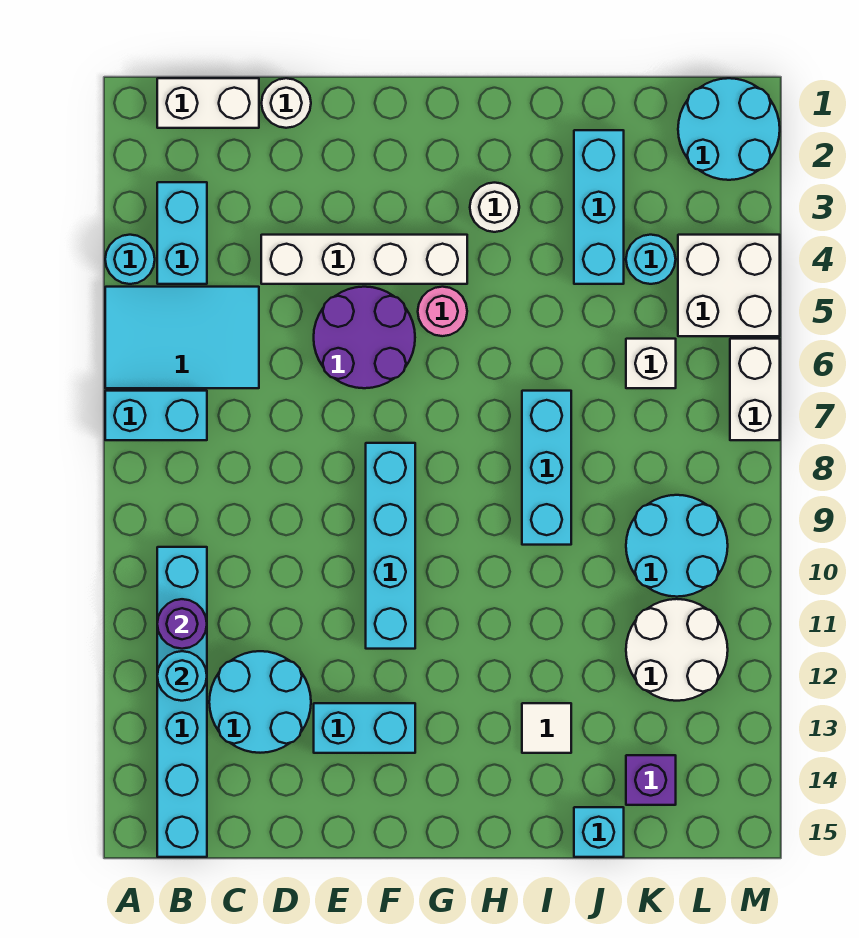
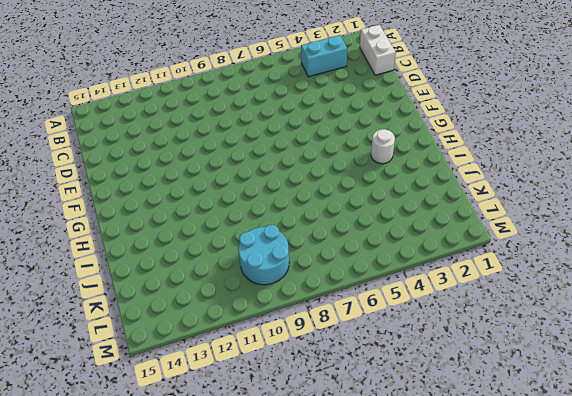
none -> cyan 1x1 round brick [105,235,155,284]
none -> cyan 2x3 tile [105,287,259,388]
none -> cyan 1x2 brick [105,391,207,440]

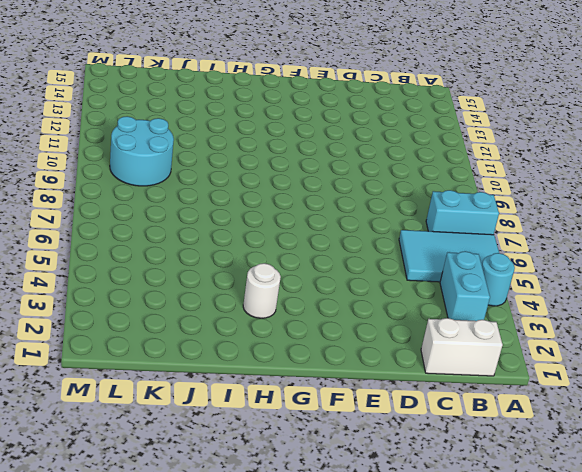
none -> cyan 1x6 brick [157,547,207,857]
none -> cyan 2x2 round brick [209,651,311,753]
none -> white 1x1 round brick [262,78,311,128]

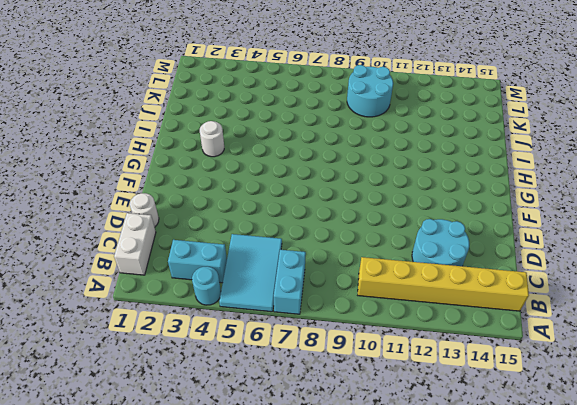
yellow 1x6 brick [358,257,529,311] -> cyan 1x6 brick [157,547,207,857]
none -> white 1x4 brick [261,235,467,284]
none -> purple 2x2 round brick [314,287,415,388]
none -> cyan 1x2 brick [314,703,415,753]

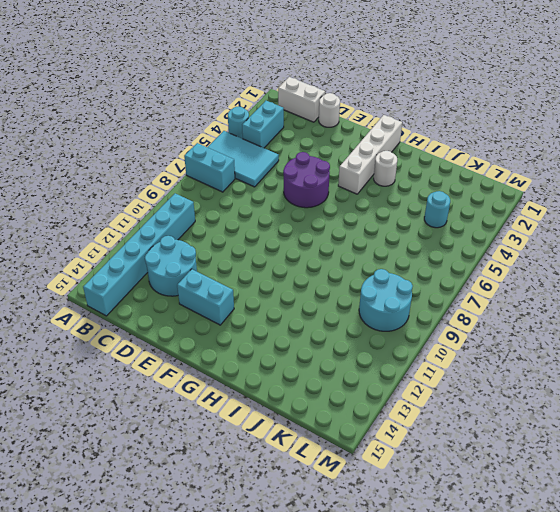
white 1x4 brick [338,115,402,194] -> white 1x4 brick turned to [261,235,467,284]
none -> cyan 1x4 brick [366,443,415,649]
none -> pink 1x1 round brick [418,287,467,336]
none -> cyan 1x3 brick [522,391,571,545]

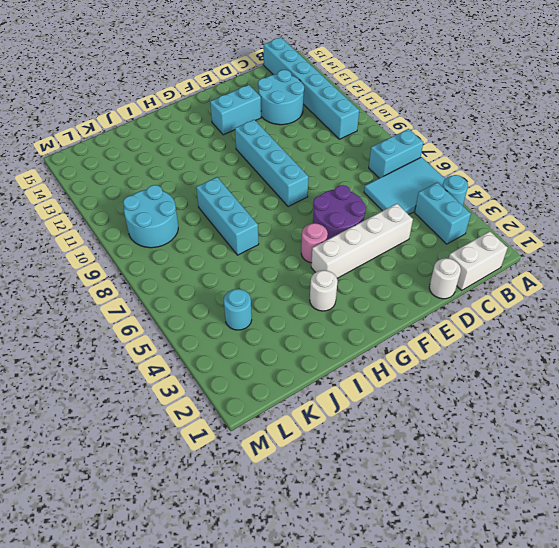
none -> white 1x1 tile [522,703,571,753]
none -> cyan 1x3 brick [574,130,624,284]
none -> cyan 1x1 brick [574,807,624,857]

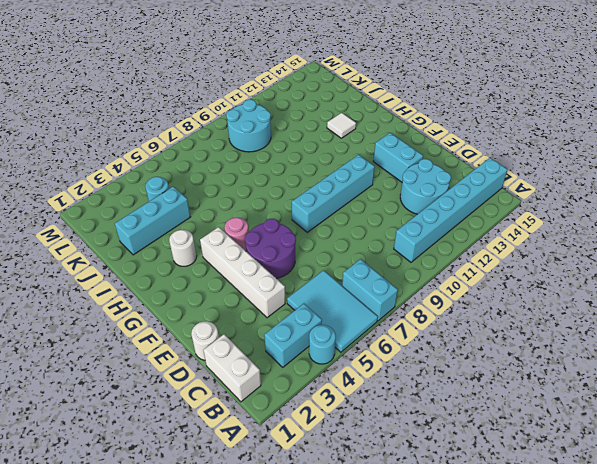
none -> cyan 1x3 brick [522,391,571,545]
none -> cyan 1x1 brick [574,807,624,857]
none -> white 1x1 brick [626,339,676,388]

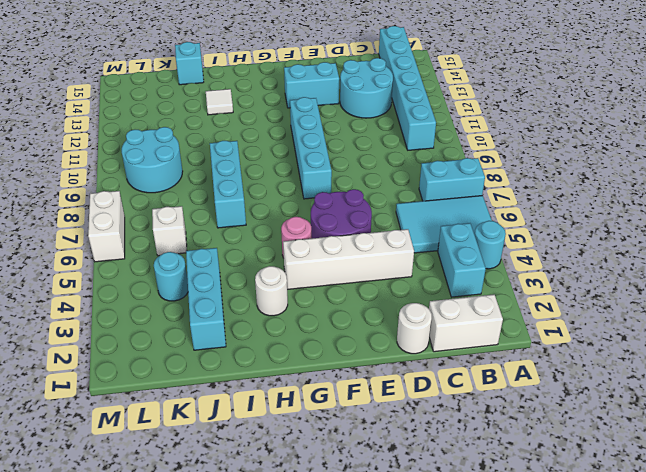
none -> white 2x2 round brick [626,599,728,701]
none -> purple 1x1 brick [626,755,676,805]
none -> cyan 2x2 round brick [678,78,780,180]

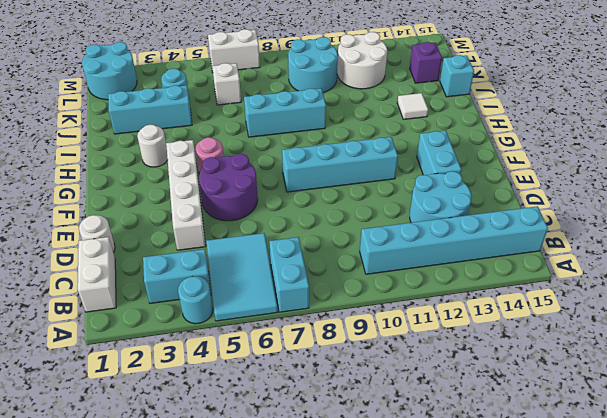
none -> white 2x2 brick [678,235,780,336]
none -> purple 1x1 round brick [157,599,207,649]
none -> cyan 1x1 round brick [157,651,207,701]

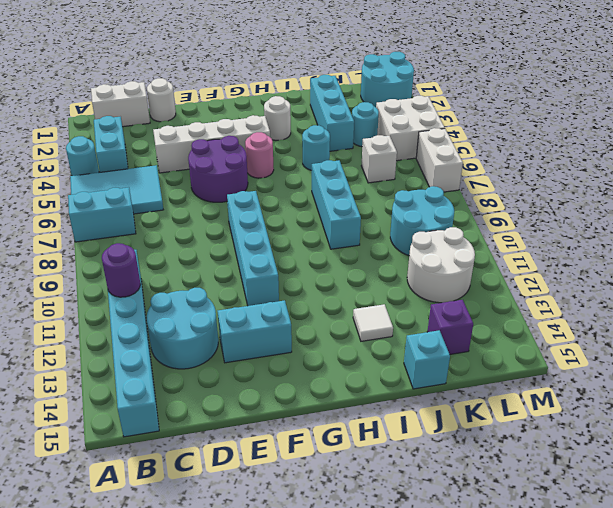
cyan 1x1 round brick [302,125,330,170] -> cyan 1x1 round brick moved to [157,651,207,701]

